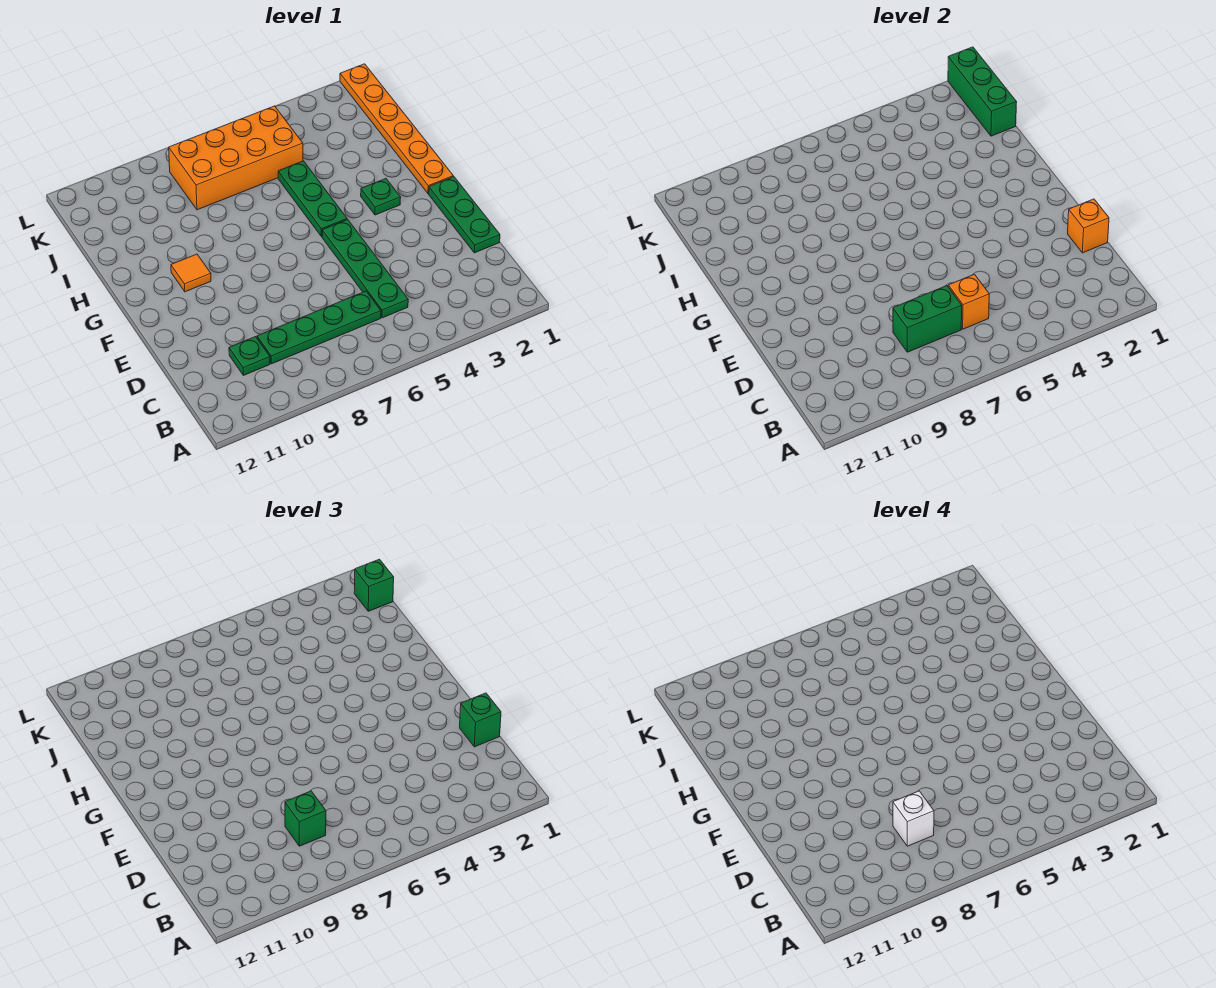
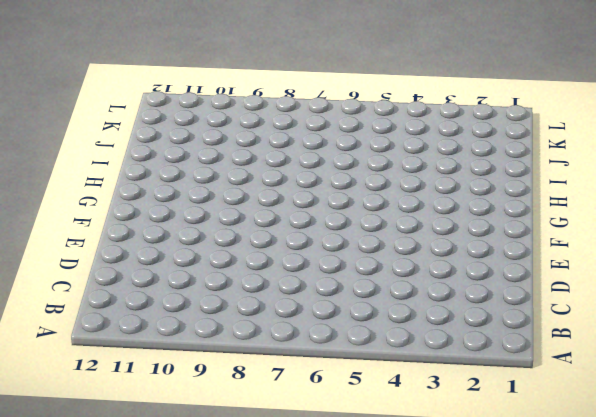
none -> green 1x4 plate [322,219,408,318]
none -> green 1x4 plate [257,291,381,364]
none -> green 1x1 plate [229,337,270,375]

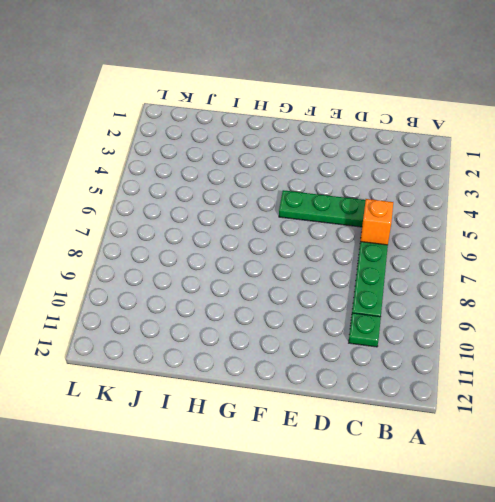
none -> green 1x3 plate [429,177,500,253]
none -> orange 1x6 plate [340,64,453,194]
none -> green 1x1 plate [361,179,401,215]

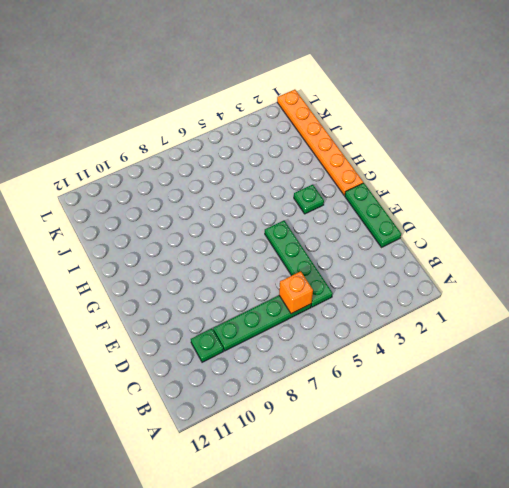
none -> green 1x3 plate [278,161,347,237]
none -> orange 1x1 tile [171,254,211,292]
none -> orange 2x4 brick [169,106,303,210]

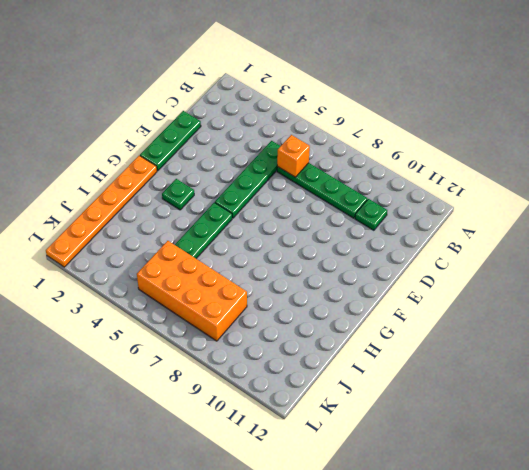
none -> orange 1x1 tile [171,254,211,292]
none -> green 1x2 brick [893,286,962,352]
none -> orange 1x1 brick [1068,199,1109,253]

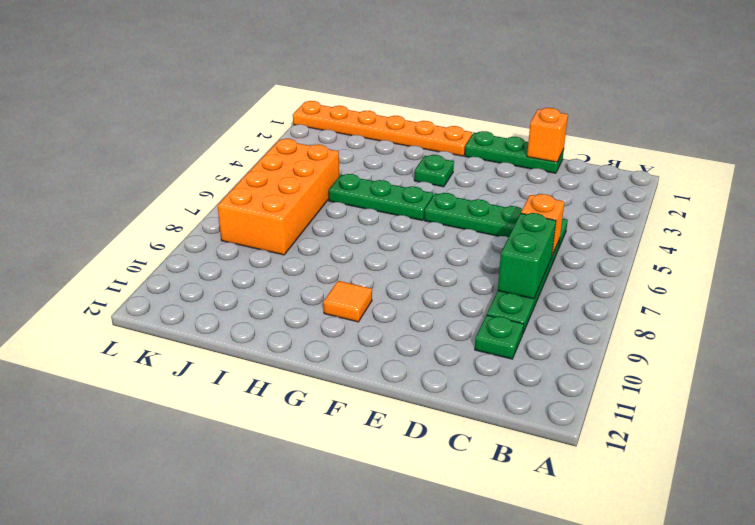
none -> green 1x3 brick [948,47,1017,136]
none -> green 1x1 brick [285,791,326,846]
none -> green 1x1 brick [460,693,501,747]

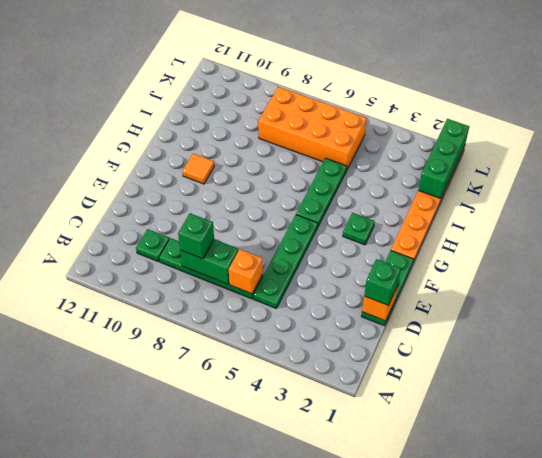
none -> green 1x1 brick [354,559,394,611]
none -> white 1x1 brick [893,791,934,846]

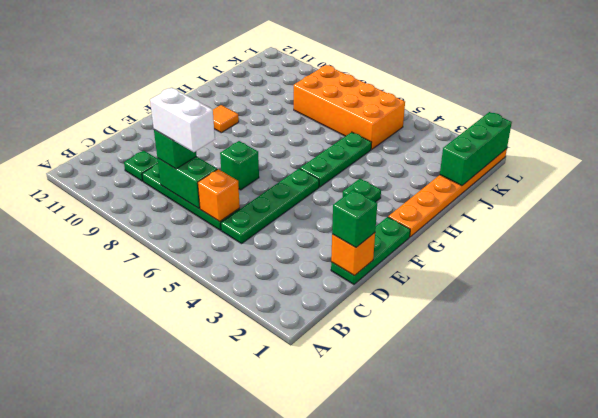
white 1x2 brick [150,88,215,152] -> white 1x1 brick [893,791,934,846]
green 1x1 brick [220,141,259,190] -> green 1x1 brick moved to [354,559,394,611]

